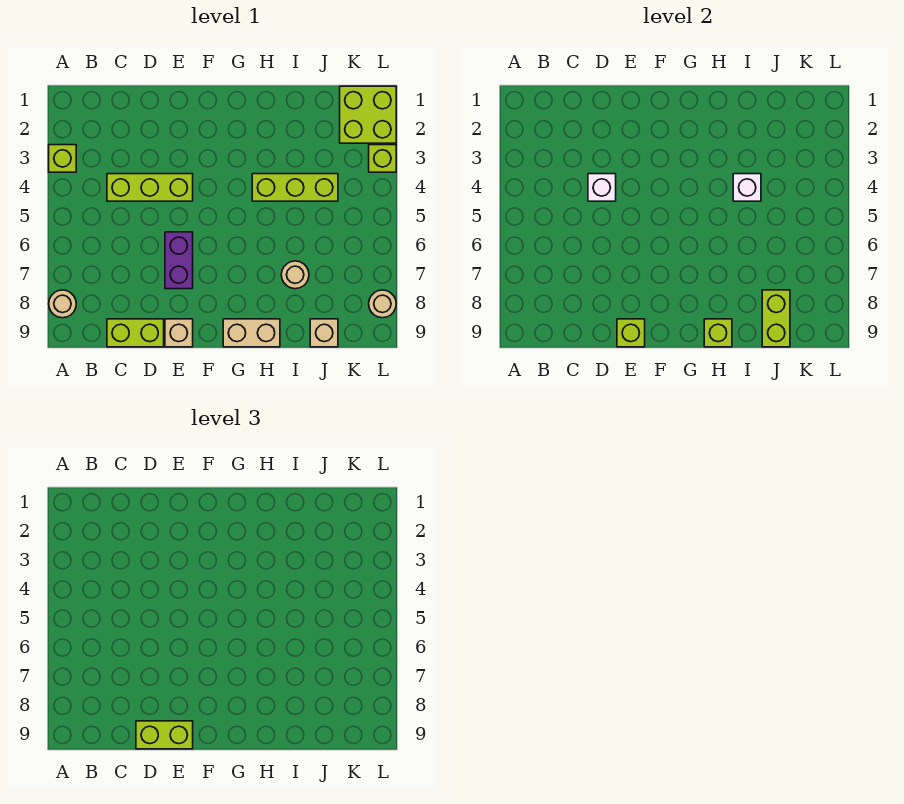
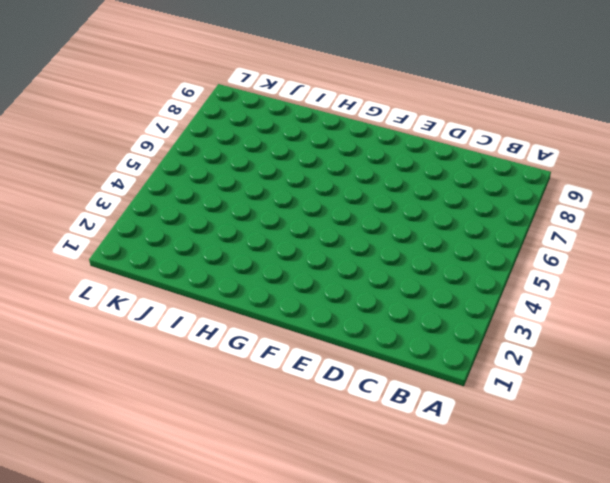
none -> lime 1x1 brick [49,145,76,172]
none -> tan 1x1 round brick [49,290,76,318]
none -> lime 1x3 brick [107,174,193,201]

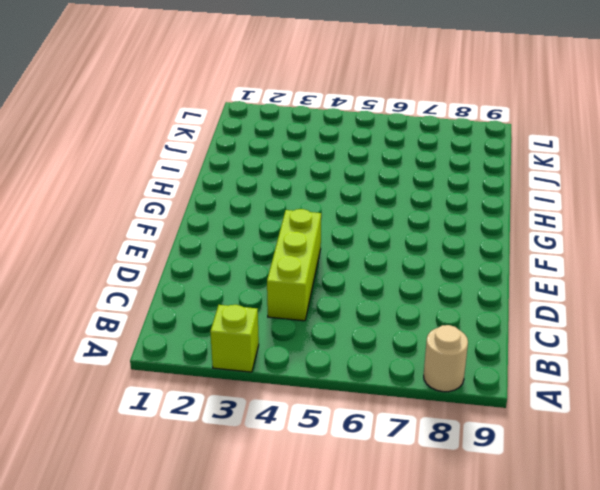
none -> lime 1x2 brick [107,319,164,347]
none -> purple 1x2 brick [165,232,193,289]
none -> tan 1x1 brick [165,319,193,347]

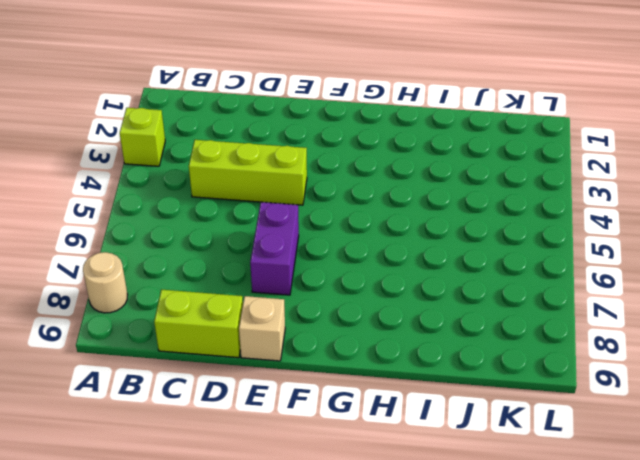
none -> tan 1x2 brick [223,319,280,347]
none -> lime 1x3 brick [252,174,338,201]
none -> tan 1x1 round brick [281,261,309,289]

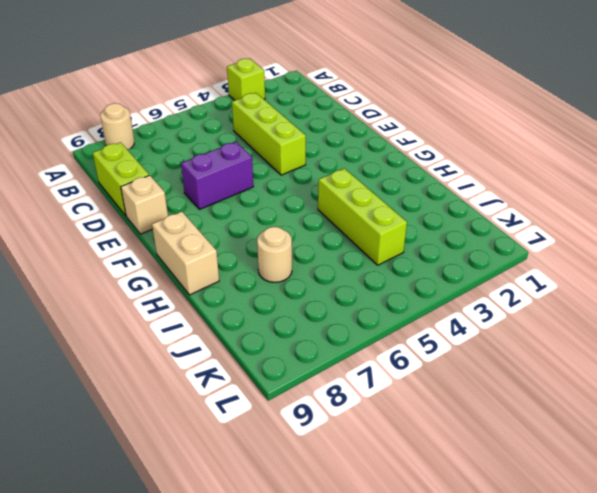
none -> tan 1x1 brick [310,319,338,347]
none -> lime 2x2 brick [340,86,396,143]
none -> lime 1x1 brick [369,145,396,172]

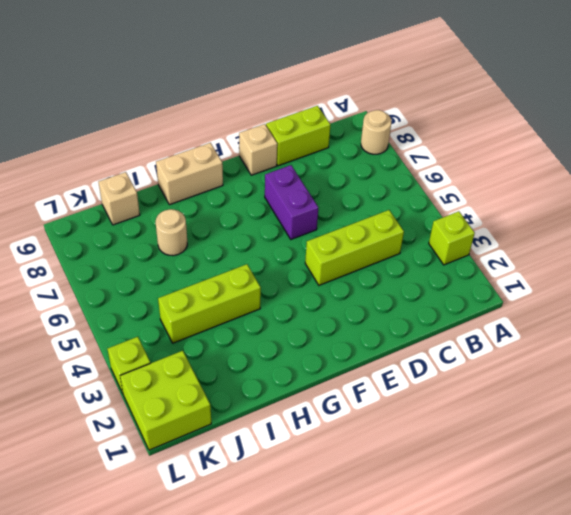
none -> tan 1x1 round brick [369,290,396,318]
none -> white 1x1 brick [588,174,616,201]
none -> lime 1x1 brick [617,319,645,347]

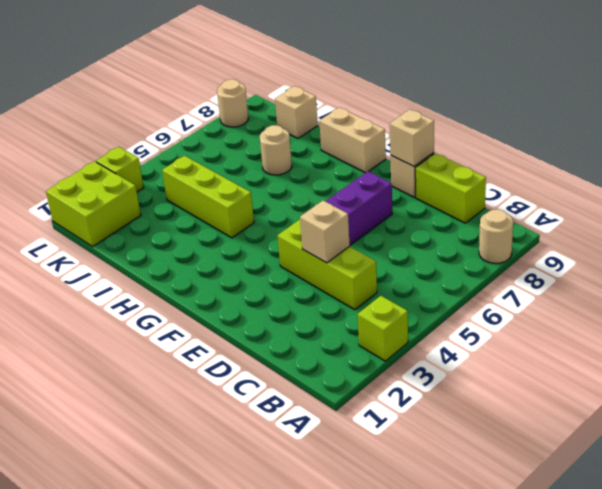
tan 1x1 brick [300,201,350,263] -> white 1x1 brick [588,174,616,201]
tan 1x1 brick [390,110,434,166] -> lime 1x1 brick [617,319,645,347]
none -> lime 1x1 brick [704,319,732,347]
none -> white 1x1 brick [733,174,761,201]
none -> lime 1x2 brick [762,290,790,347]

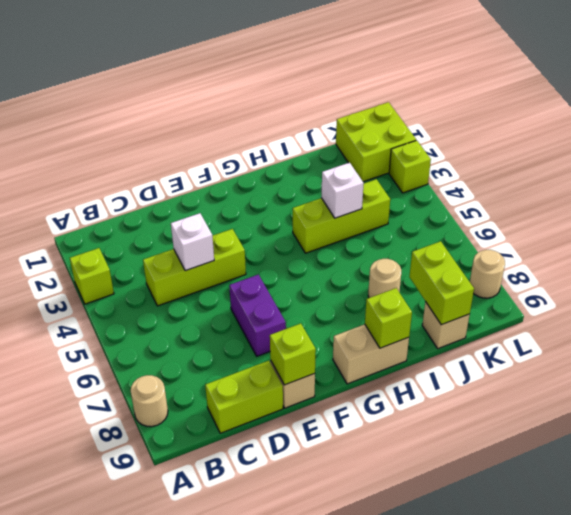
none -> lime 1x2 brick [136,721,193,749]

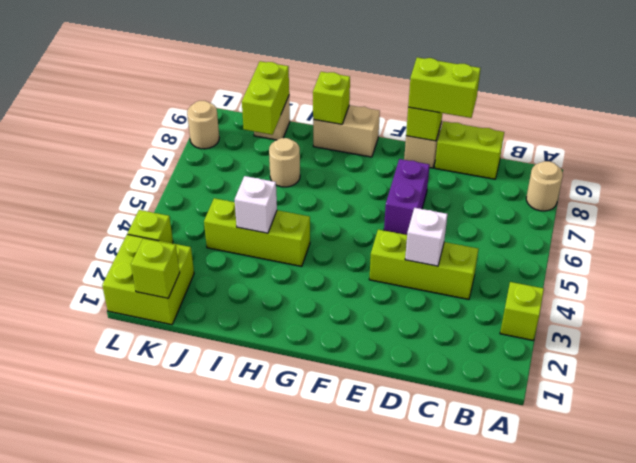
lime 1x1 brick [131,239,180,298] -> none

